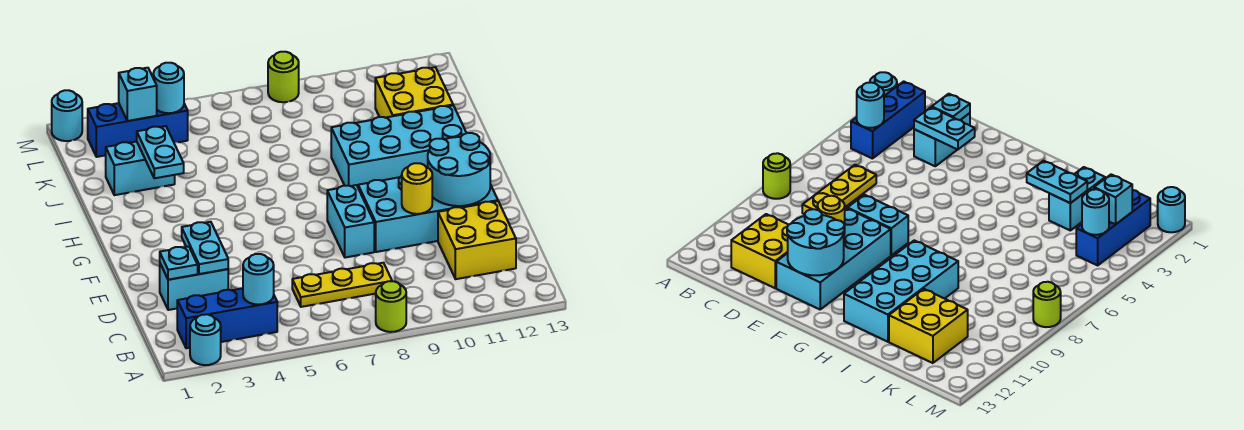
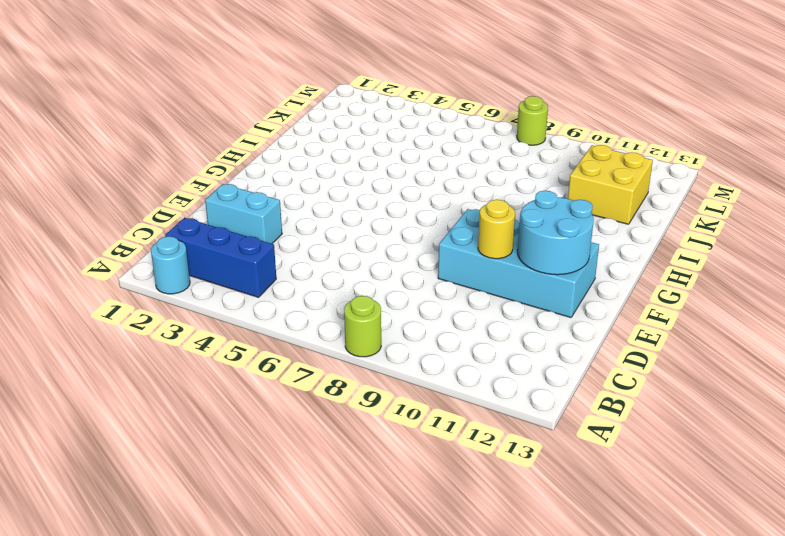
none -> yellow 1x3 plate [292,263,392,307]
none -> yellow 2x2 brick [438,201,516,279]
none -> cyan 1x2 brick [327,185,374,258]

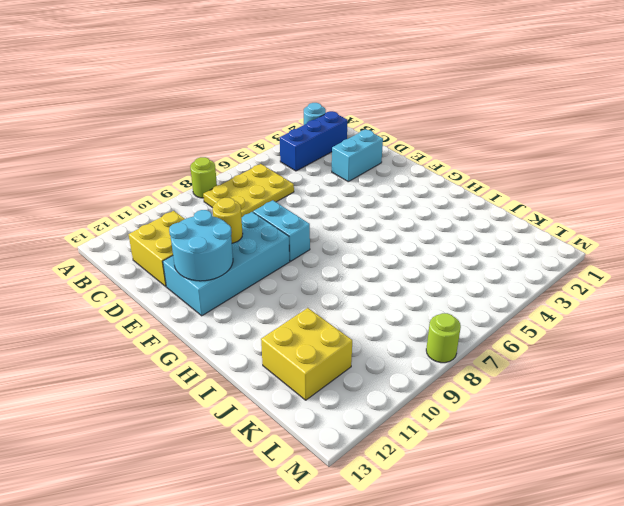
yellow 2x3 plate [203,164,294,218] -> yellow 1x3 plate [292,263,392,307]
none -> cyan 2x4 brick [331,106,466,187]
none -> cyan 1x2 brick [106,141,175,195]
none -> blue 1x3 brick [88,103,188,157]

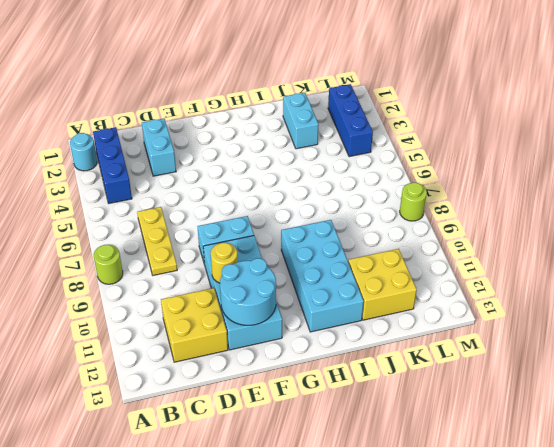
none -> cyan 1x1 round brick [52,90,82,141]
none -> cyan 1x1 round brick [243,254,274,305]
none -> cyan 1x1 plate [160,246,198,280]

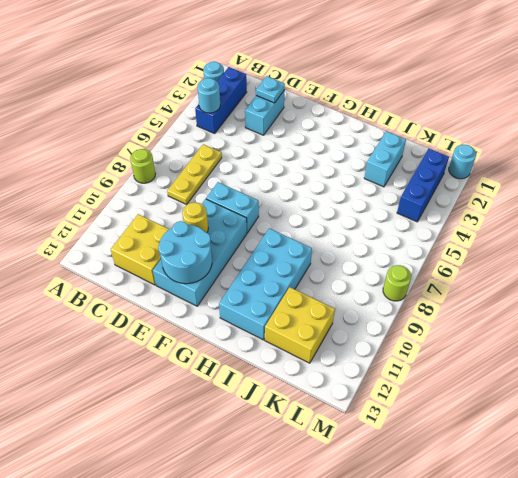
none -> cyan 1x2 plate [182,222,228,274]
none -> cyan 1x2 plate [137,126,184,178]
none -> cyan 1x1 brick [119,68,157,121]

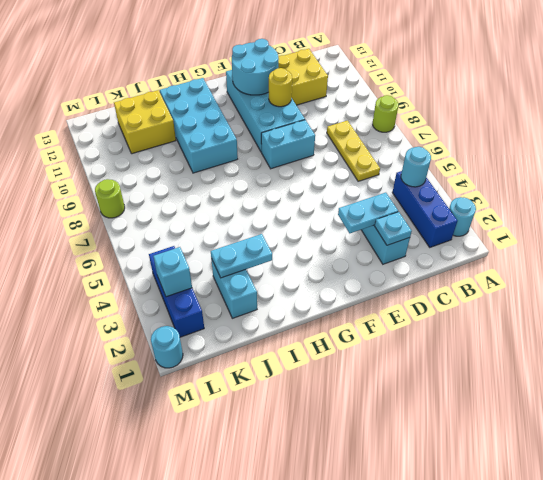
none -> cyan 1x1 round brick [153,63,184,113]

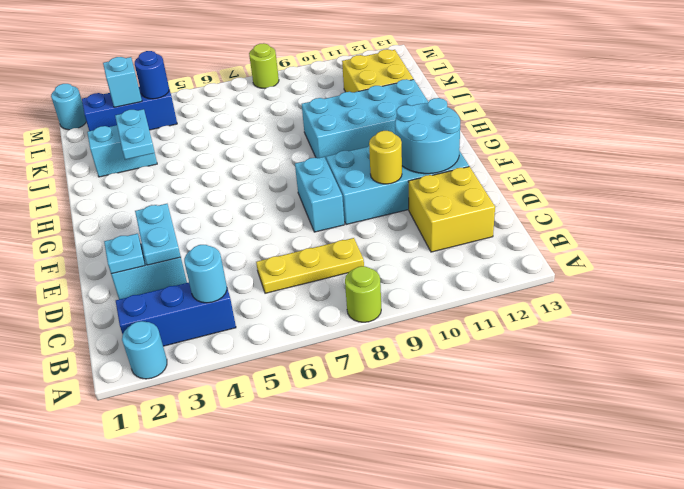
blue 1x1 round brick [135,51,169,99] -> cyan 1x1 round brick [153,63,184,113]

